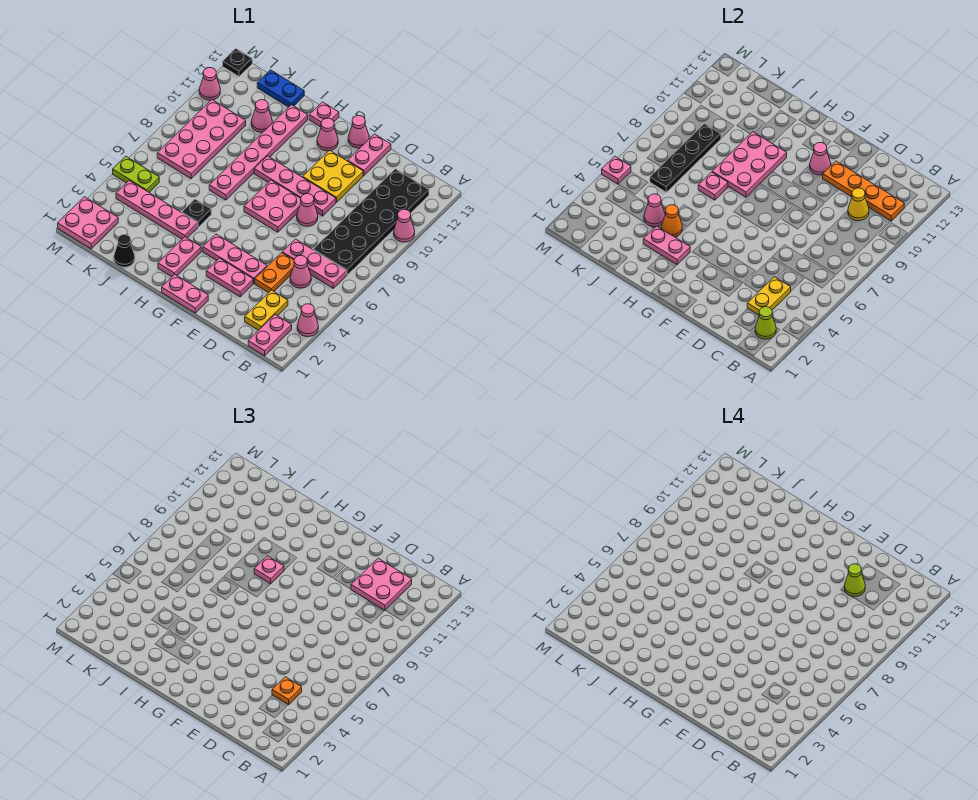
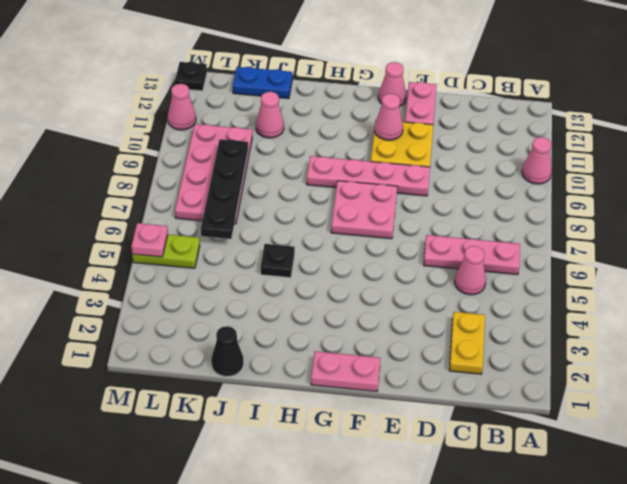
none -> pink 1x1 cone [297,304,318,337]
none -> pink 1x2 plate [248,315,292,356]
none -> black 2x6 plate [313,169,429,275]
none -> orange 1x2 plate [255,253,294,293]

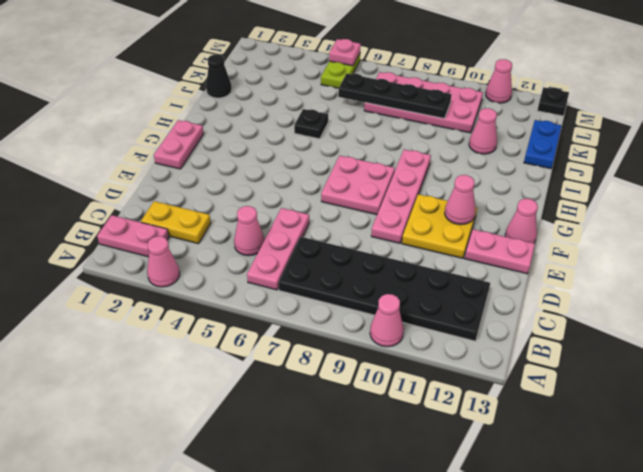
none -> orange 1x2 plate [255,253,294,293]
none -> pink 1x2 plate [206,258,253,297]
none -> pink 1x3 plate [203,234,267,283]
none -> pink 1x1 cone [297,194,318,226]

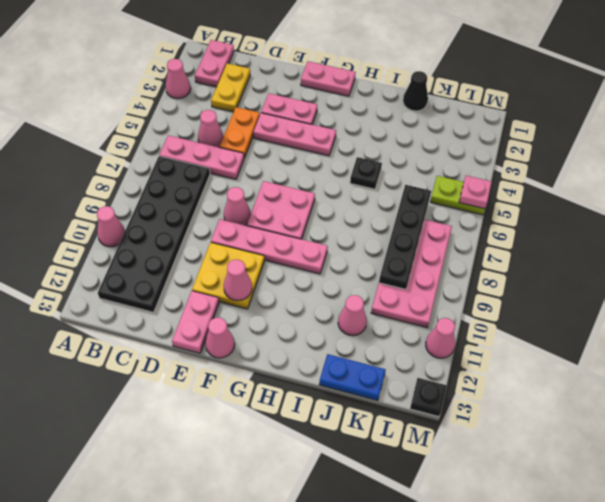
none -> pink 1x1 cone [317,118,338,151]
none -> pink 1x2 plate [158,237,201,277]
none -> pink 1x1 plate [309,102,339,127]
none -> pink 1x4 plate [116,180,198,239]

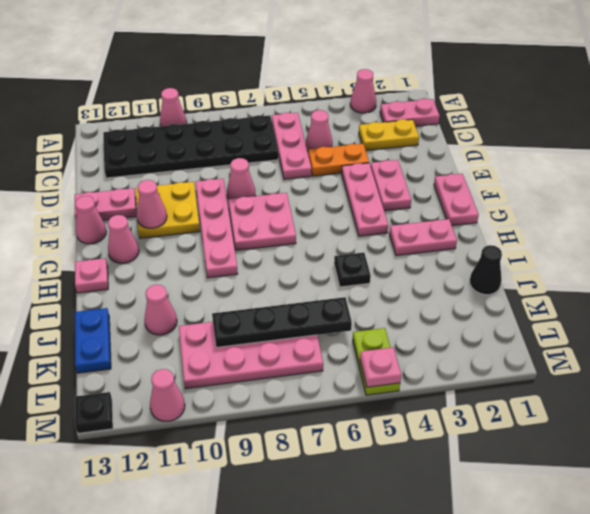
none -> pink 1x4 plate [116,180,198,239]
none -> pink 1x6 plate [209,105,308,200]
none -> pink 2x2 plate [58,197,118,249]
none -> lime 1x1 cone [755,307,776,339]

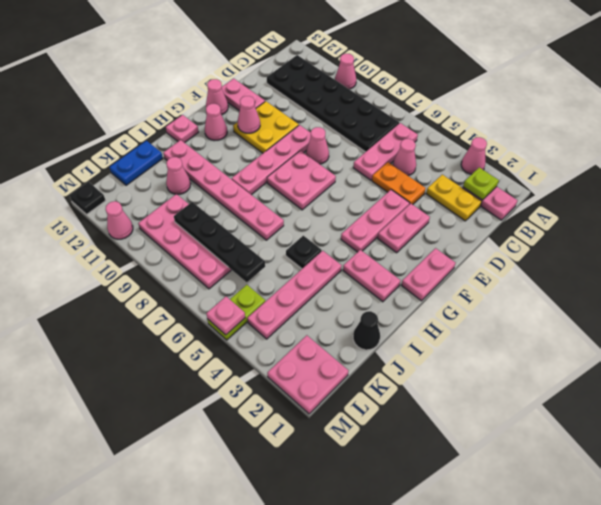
lime 1x1 plate [463,167,499,200] -> lime 1x1 cone [755,307,776,339]
none -> orange 1x4 plate [823,161,904,221]
none -> yellow 1x2 plate [747,277,791,315]
none -> yellow 1x1 cone [848,188,869,221]
none -> pink 1x2 plate [643,226,690,265]

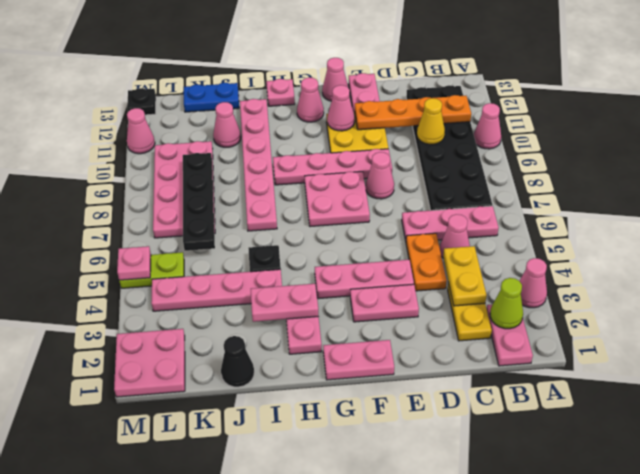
none -> pink 2x3 plate [712,132,787,197]
none -> orange 1x1 cone [661,205,682,237]
none -> pink 1x1 plate [698,172,728,200]
none -> pink 1x1 cone [644,194,665,227]

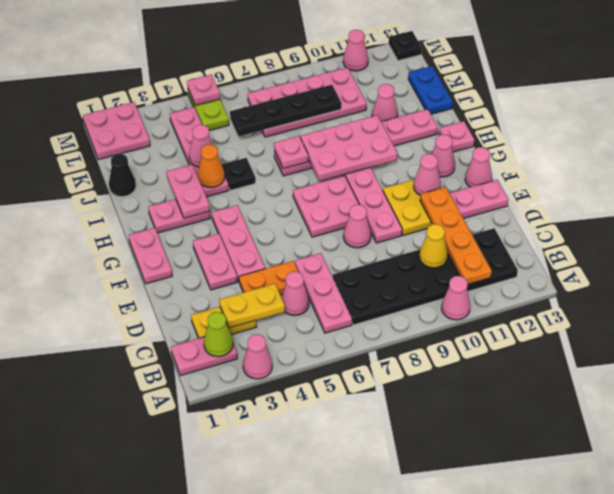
none -> orange 1x1 plate [272,677,302,705]
none -> pink 2x2 plate [351,558,412,610]
none -> pink 1x1 plate [254,556,284,584]
none -> lime 1x1 cone [844,564,865,596]

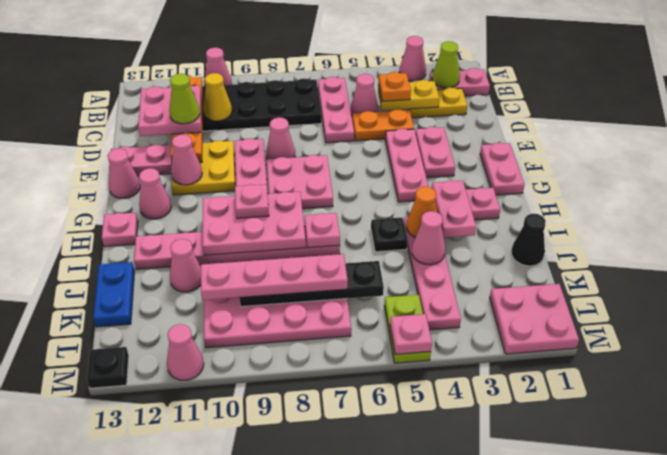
pink 1x4 plate [201,254,348,300] -> none

